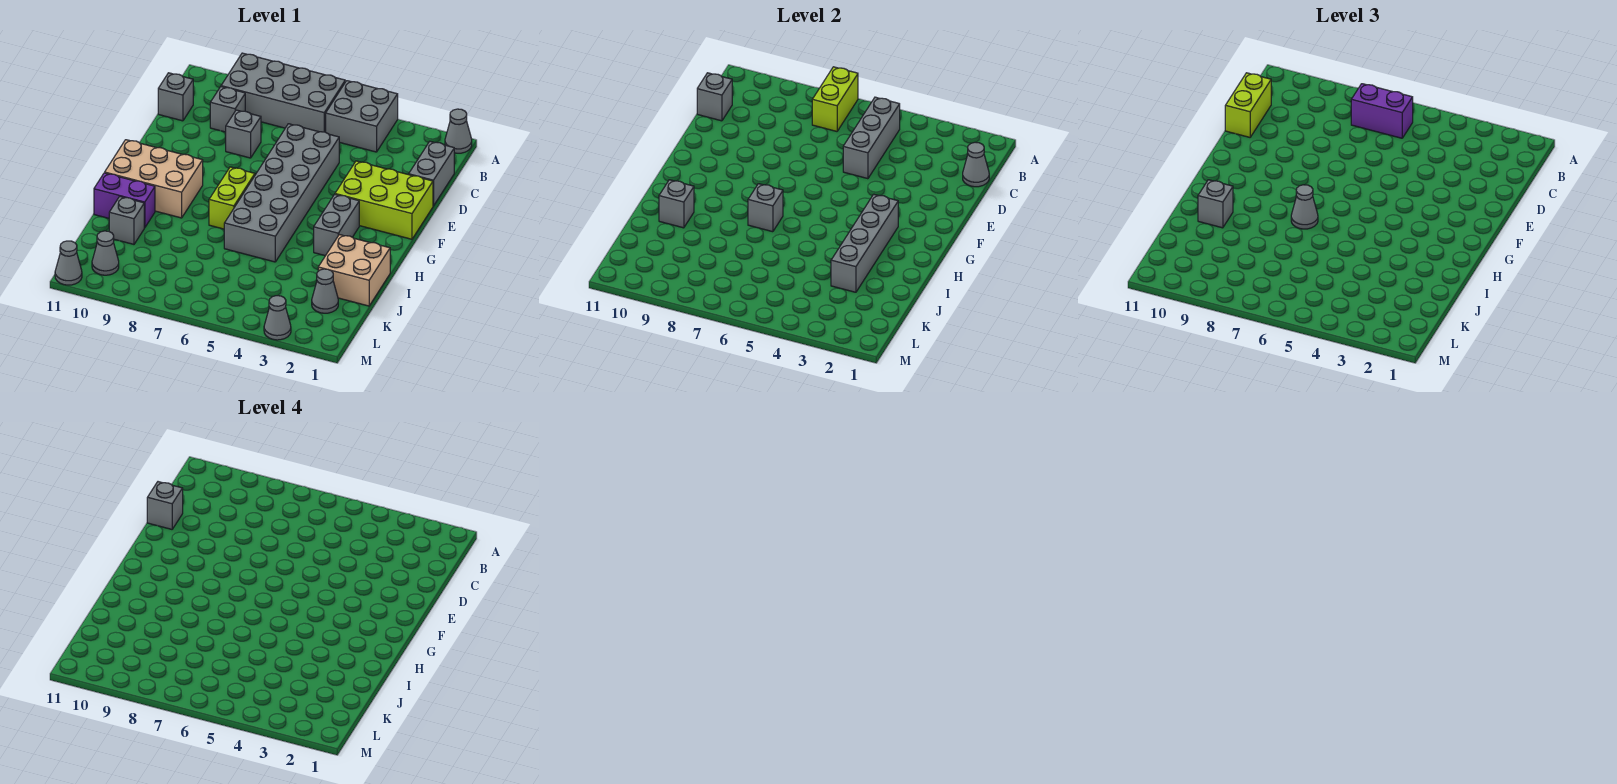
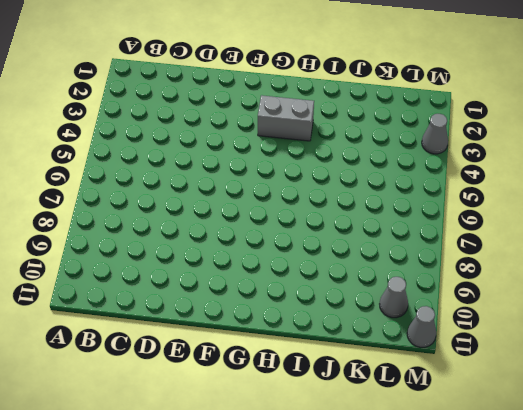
none -> grey 1x1 cone [445,109,472,153]
none -> grey 2x2 brick [326,81,398,152]
none -> grey 2x4 brick [221,53,345,132]
none -> grey 1x2 brick [409,141,454,206]

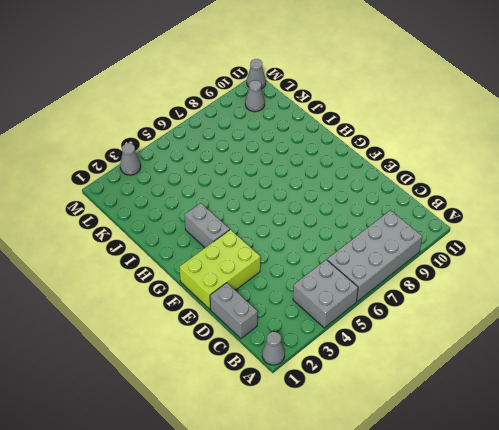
none -> grey 1x1 brick [210,87,245,132]
none -> grey 1x1 brick [158,73,193,121]
none -> grey 2x6 brick [224,124,339,262]
none -> grey 1x1 brick [226,110,261,158]

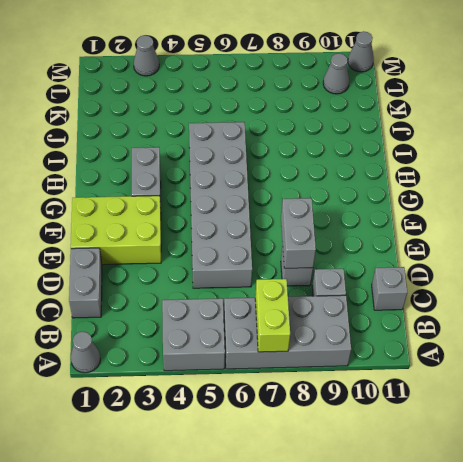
grey 1x2 brick [281,198,316,268] -> none
none -> lime 1x2 brick [209,167,255,229]
none -> tan 2x3 brick [105,140,203,218]
none -> tan 2x2 brick [318,235,390,306]
none -> purple 1x2 brick [94,173,155,228]

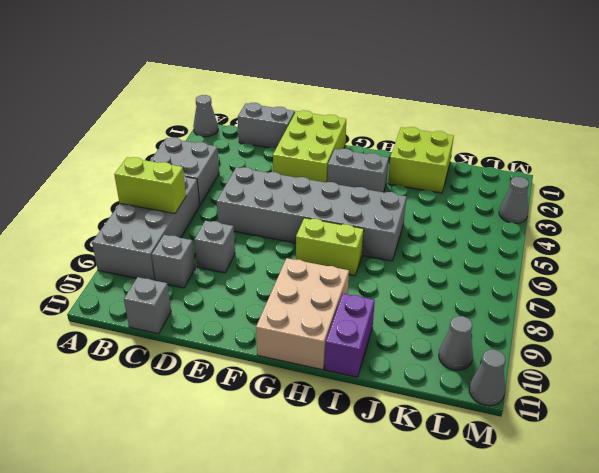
lime 2x2 brick [388,127,454,193] -> tan 2x2 brick [318,235,390,306]
none -> grey 1x1 brick [109,197,144,244]
none -> grey 1x1 cone [312,269,338,313]
none -> grey 1x3 brick [843,97,900,179]
none -> grey 1x1 cone [963,142,989,187]

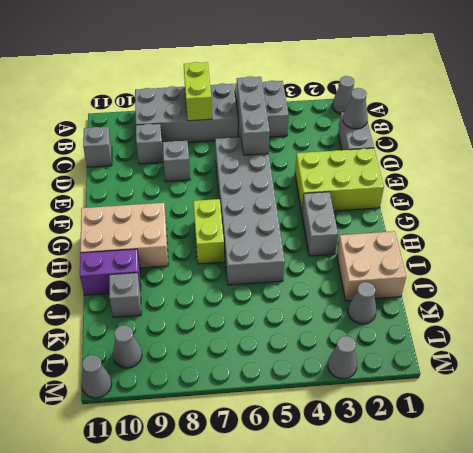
none -> grey 1x1 brick [697,73,732,121]
none -> grey 1x4 brick [831,194,898,292]
none -> grey 1x1 brick [748,184,783,232]
none -> grey 1x1 brick [659,180,694,228]

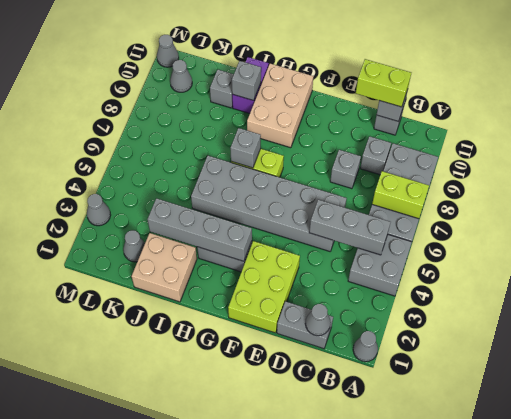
none -> purple 1x2 brick [1351,84,1413,138]
none -> grey 1x1 cone [1291,185,1318,229]
none -> grey 1x1 brick [1198,180,1233,228]
none -> grey 1x1 brick [147,482,183,529]

